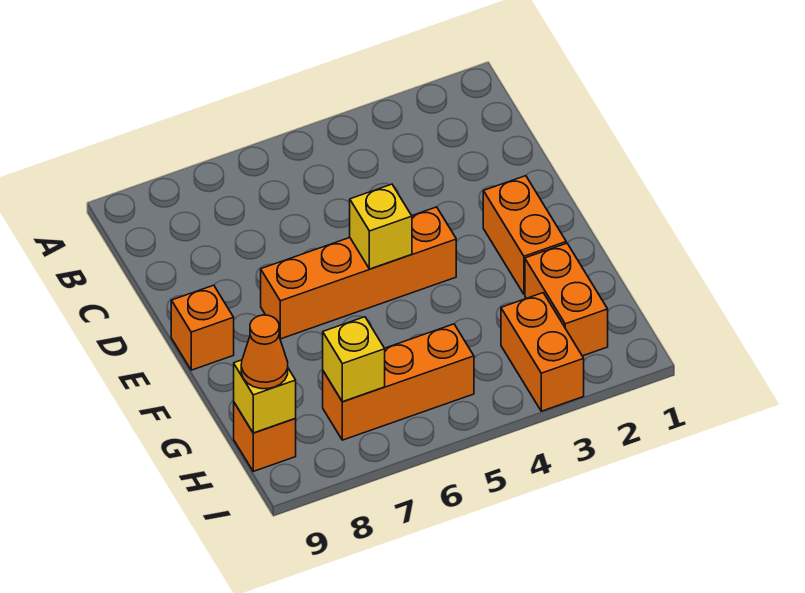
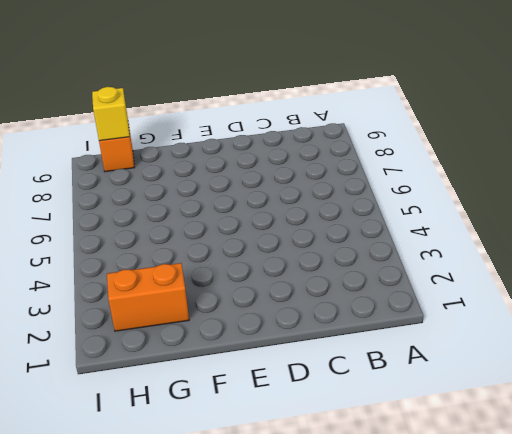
none -> orange 1x2 brick [483,176,566,294]
none -> orange 1x4 brick [261,207,456,339]

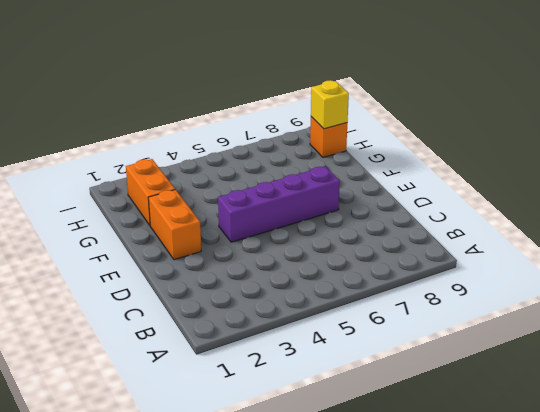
purple 1x4 brick [218,166,340,242] -> orange 1x4 brick [261,207,456,339]
none -> orange 1x1 brick [171,285,234,370]
none -> orange 1x2 brick [501,293,584,411]

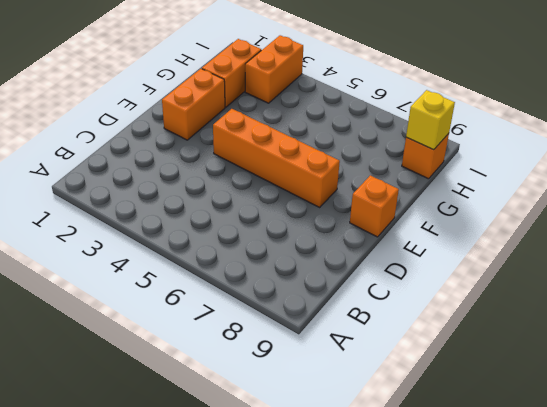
none -> orange 1x3 brick [323,324,474,440]
none -> yellow 1x1 brick [350,184,412,269]

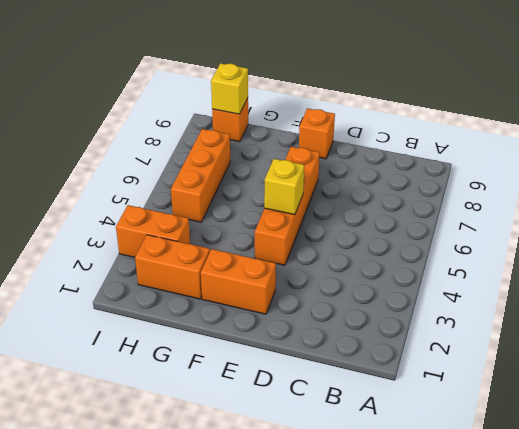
none -> yellow 1x1 brick [323,317,385,402]
none -> orange 1x1 cone [241,315,288,389]

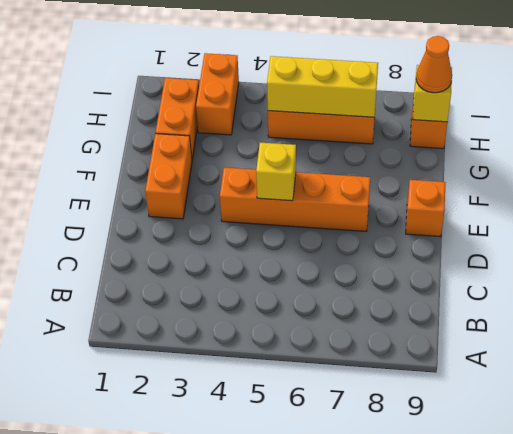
yellow 1x3 brick [267,56,378,117] -> yellow 1x1 brick [323,317,385,402]

